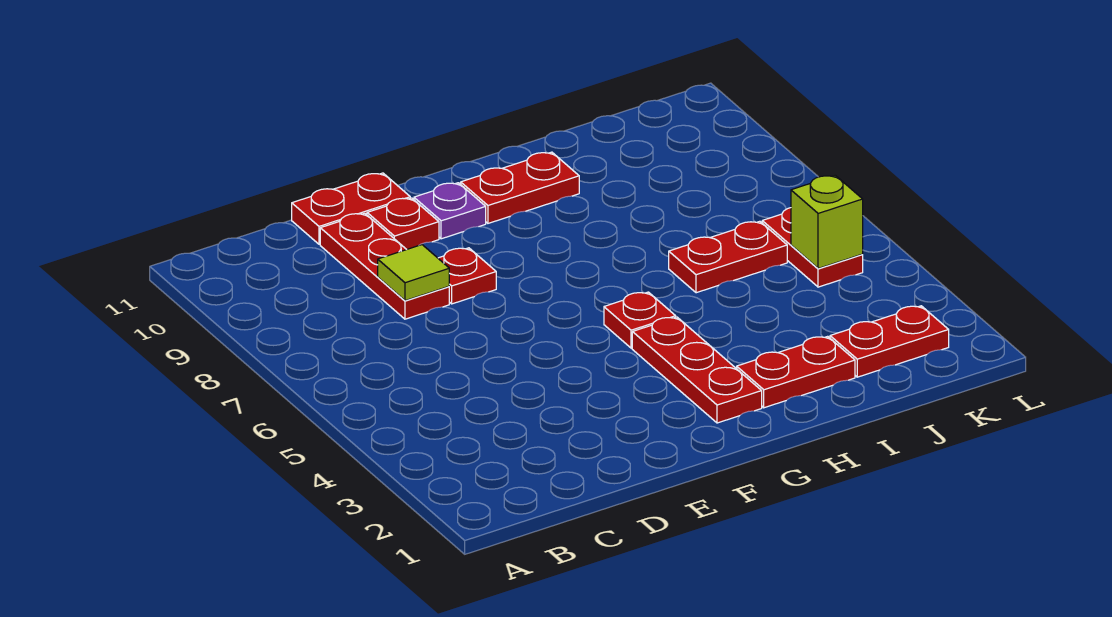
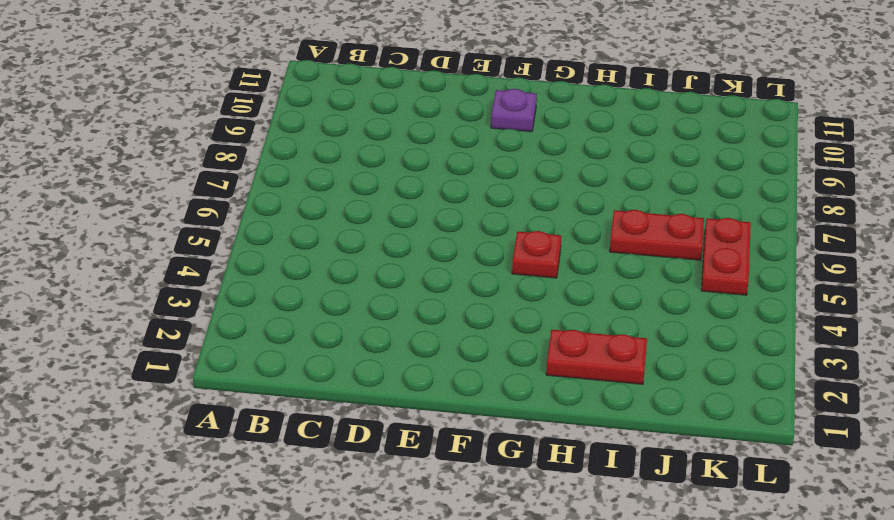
none -> red 1x3 plate [320,213,449,319]
none -> red 1x2 plate [292,173,410,244]
none -> red 1x1 plate [438,248,496,304]

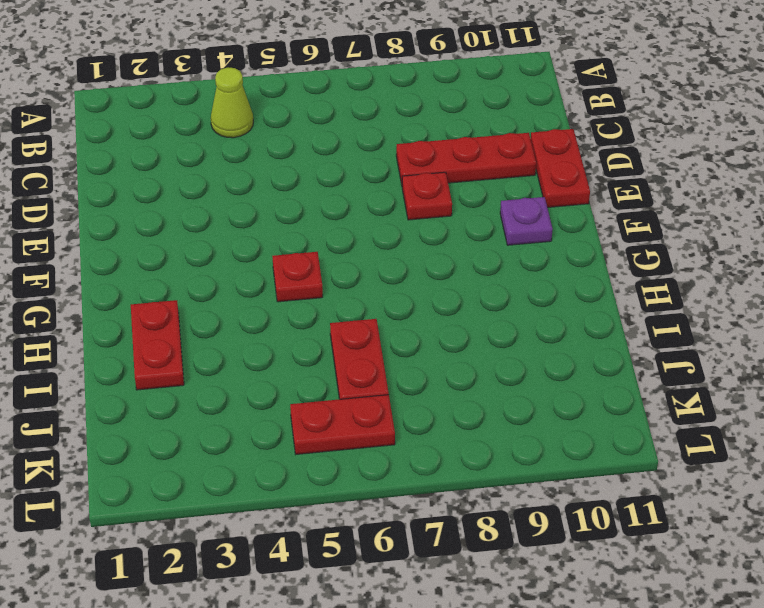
lime 1x1 cone [211,67,253,138] -> none
none -> red 1x1 plate [367,198,439,249]
none -> red 1x3 plate [632,317,762,423]
none -> red 1x2 plate [461,152,579,223]

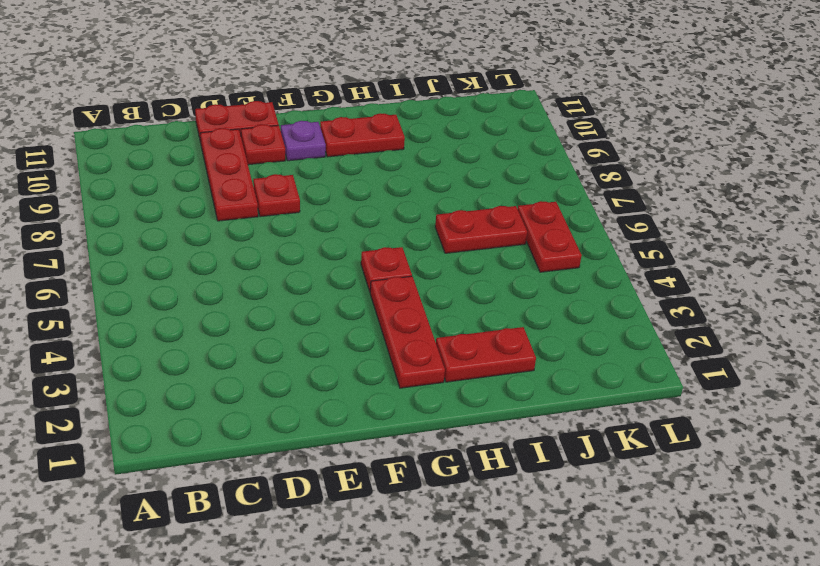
none -> red 1x2 plate [830,306,949,377]
none -> lime 1x1 tile [378,245,449,301]
none -> lime 1x1 brick [791,175,863,269]

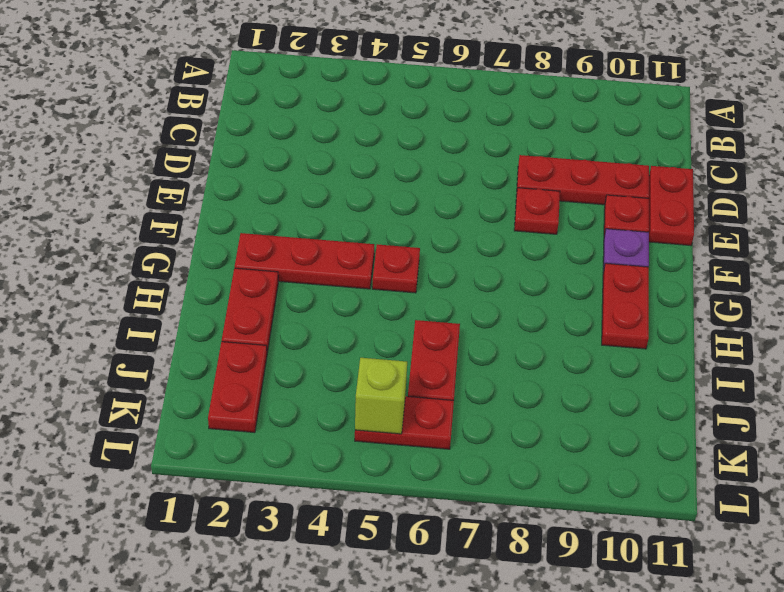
none -> lime 1x1 tile [378,245,449,301]

